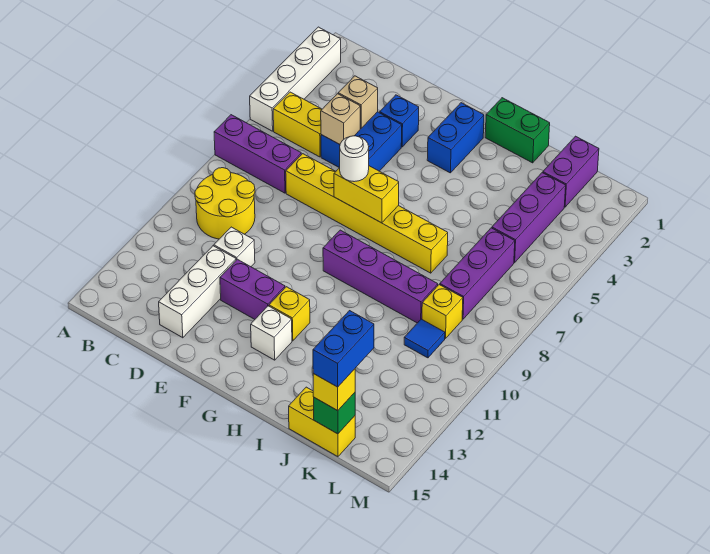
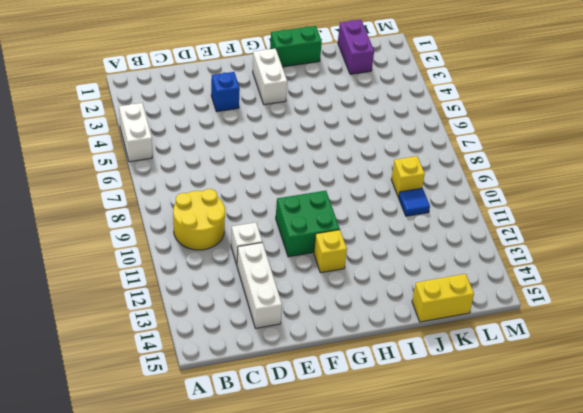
white 1x2 brick [119,103,152,162] -> white 1x4 brick [250,27,341,131]
green 2x2 brick [276,191,340,257] -> none
white 1x2 brick [253,49,287,105] -> blue 1x2 brick [427,103,484,173]
none -> purple 1x3 brick [214,115,301,193]
none -> yellow 1x2 brick [273,92,322,157]
none -> blue 2x2 brick [321,112,402,171]

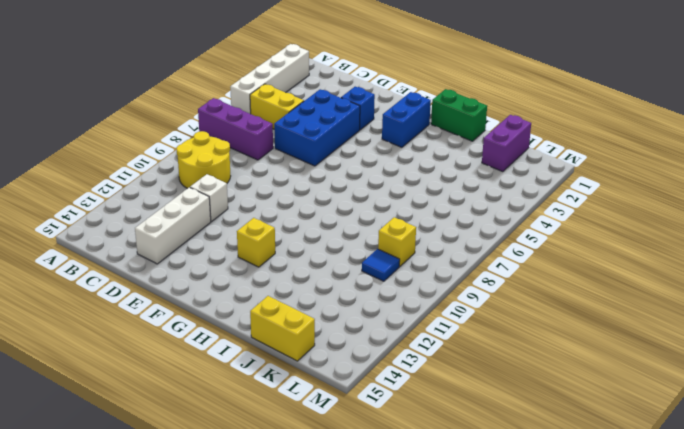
blue 2x3 brick [274,89,360,166] -> blue 2x2 brick [321,112,402,171]
none -> yellow 1x6 brick [286,154,448,273]
none -> purple 1x2 brick [220,259,285,319]
none -> purple 1x4 brick [323,230,438,323]

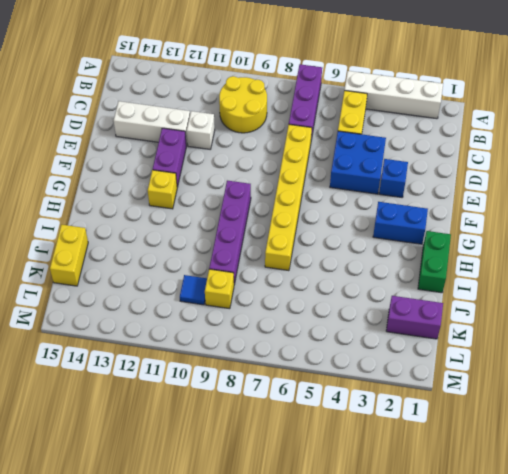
none -> white 1x1 brick [251,306,292,360]
none -> purple 1x3 brick [492,173,566,263]
none -> purple 1x3 brick [440,228,515,319]

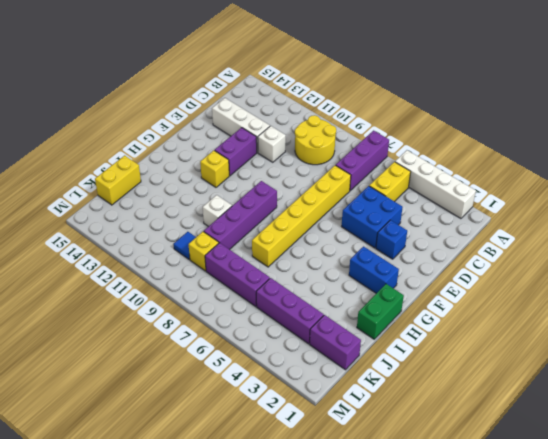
white 1x1 brick [203,195,232,227] -> white 1x1 brick moved to [251,306,292,360]
none -> tan 1x1 brick [338,76,378,128]
none -> tan 1x1 brick [321,94,360,144]
none -> yellow 1x2 brick [334,166,399,223]

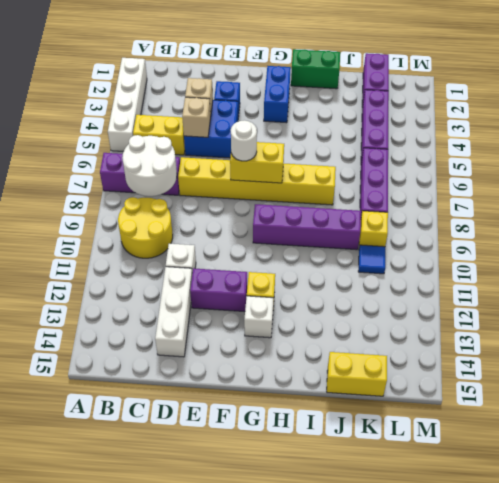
white 2x2 round brick [122,135,177,196] -> none
none -> green 1x1 brick [314,393,355,434]
none -> yellow 1x1 brick [313,369,355,411]
none -> blue 1x2 brick [313,311,374,387]

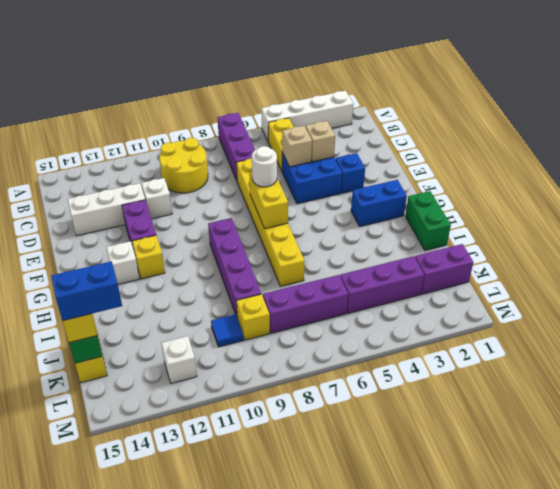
white 1x1 brick [161,336,197,384] -> none

